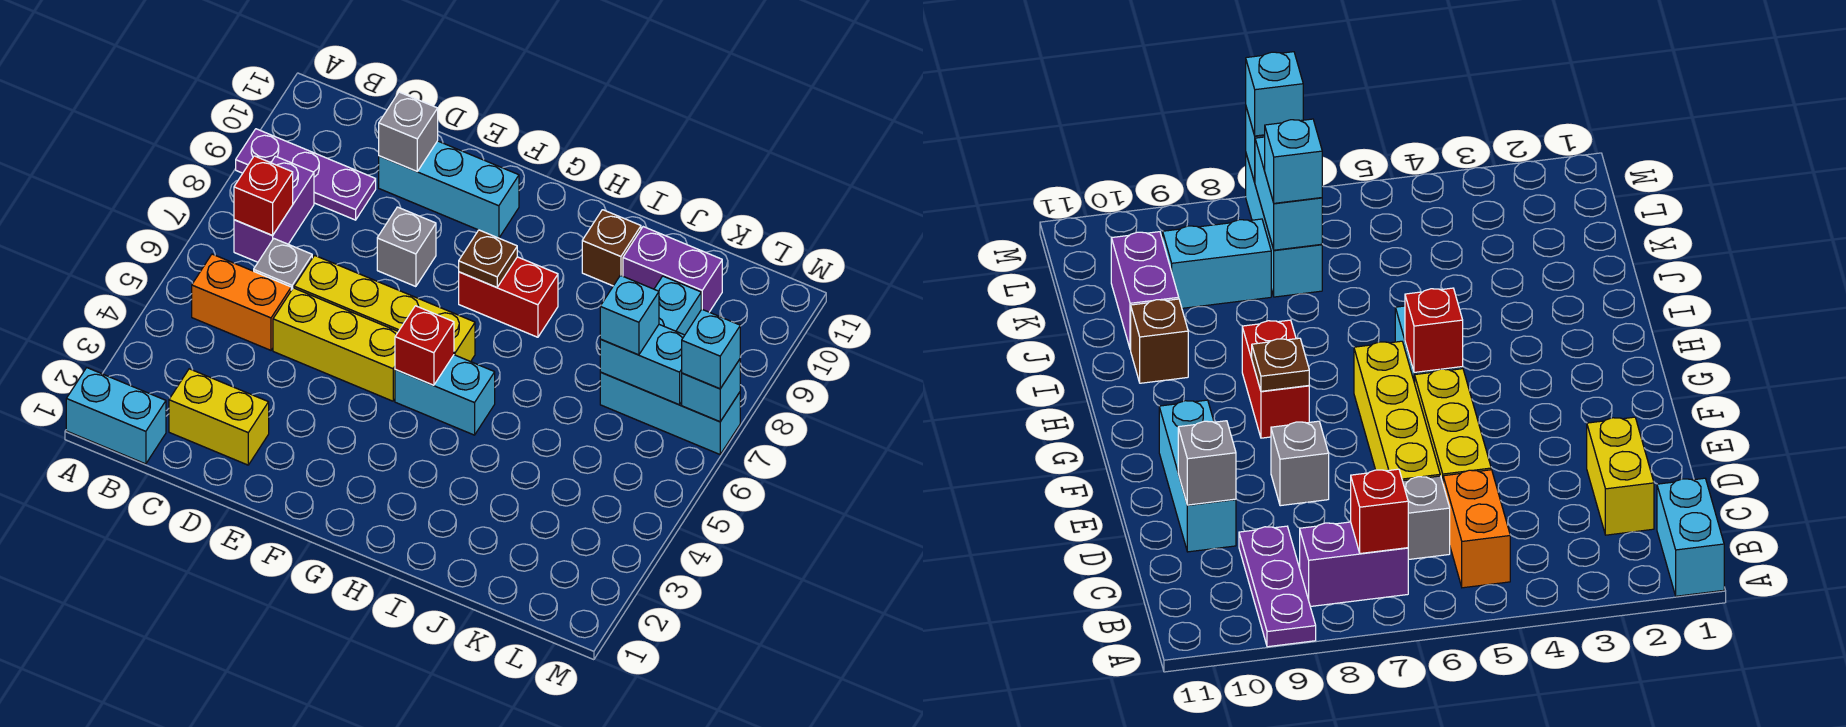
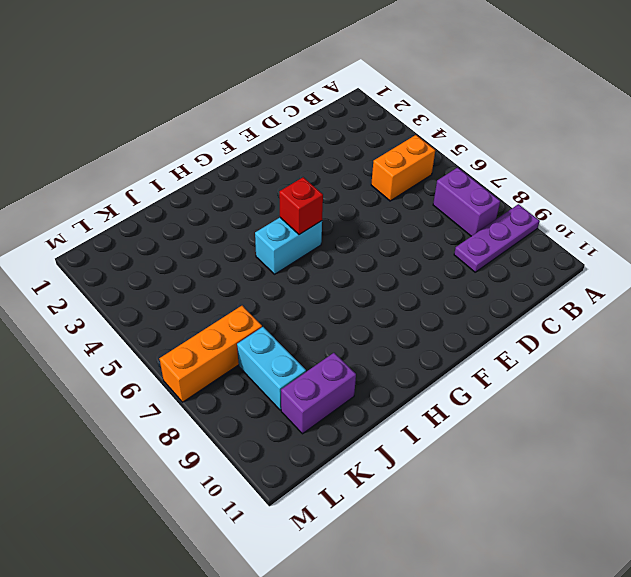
orange 1x3 brick [159,306,262,402] -> cyan 1x3 brick [600,372,740,454]
none -> cyan 1x2 brick [66,368,166,464]
none -> yellow 1x2 brick [169,369,269,465]
none -> grey 1x1 brick [254,239,312,290]

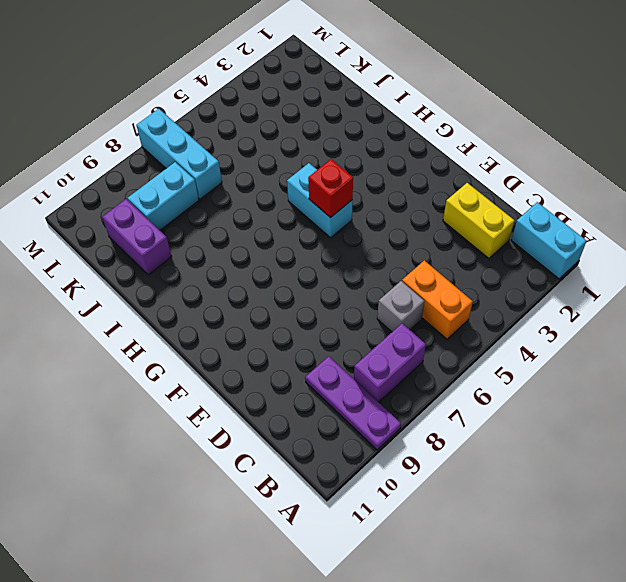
none -> yellow 1x3 brick [273,288,398,401]
none -> yellow 1x4 brick [294,255,475,362]
none -> cyan 1x3 brick [379,141,519,238]

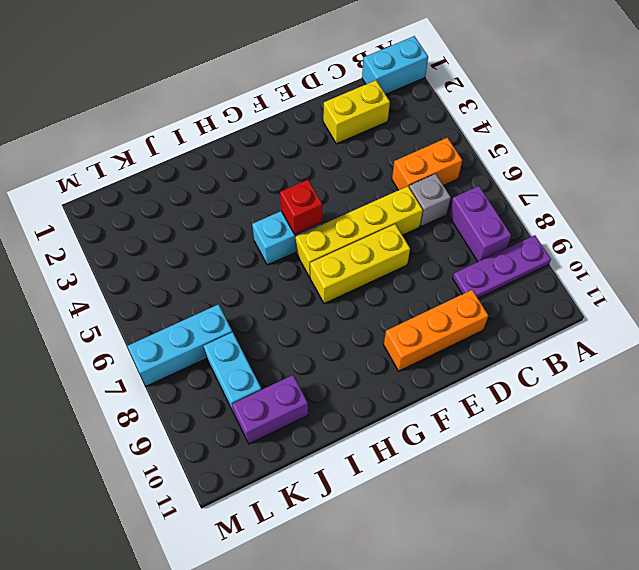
orange 1x3 brick [384,290,489,371] -> cyan 1x3 brick [379,141,519,238]
yellow 1x3 brick [310,224,410,304] -> yellow 1x3 brick moved to [273,288,398,401]
none -> grey 1x1 brick [377,207,436,287]
none -> red 1x2 brick [459,257,558,337]
none -> brown 1x1 brick [582,210,641,286]

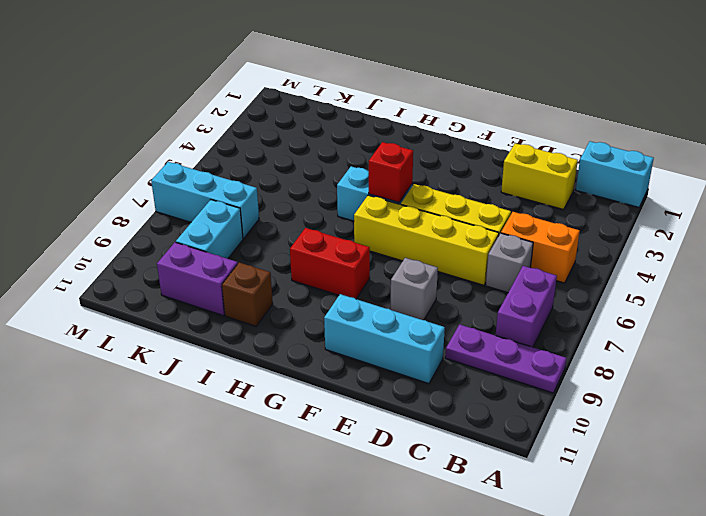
none -> red 1x1 brick [234,156,293,235]
none -> grey 1x1 brick [379,92,438,171]
none -> brown 1x1 plate [459,230,517,287]

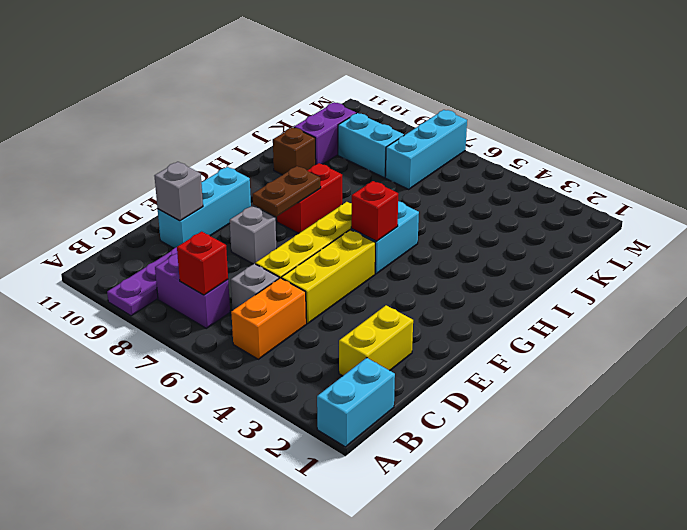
brown 1x2 plate [253,166,321,217] -> brown 1x1 plate [459,230,517,287]
none -> cyan 1x2 brick [600,325,685,405]
none -> cyan 1x1 brick [682,359,740,422]
none -> cyan 1x1 brick [600,275,659,355]

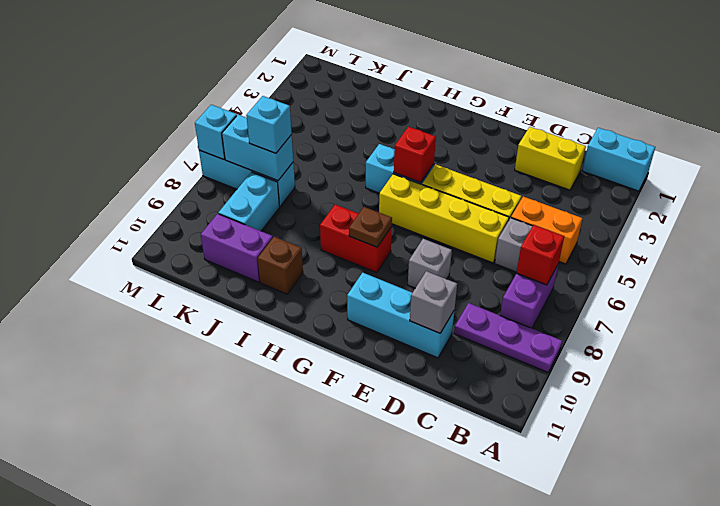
none -> cyan 1x1 brick [682,309,740,389]

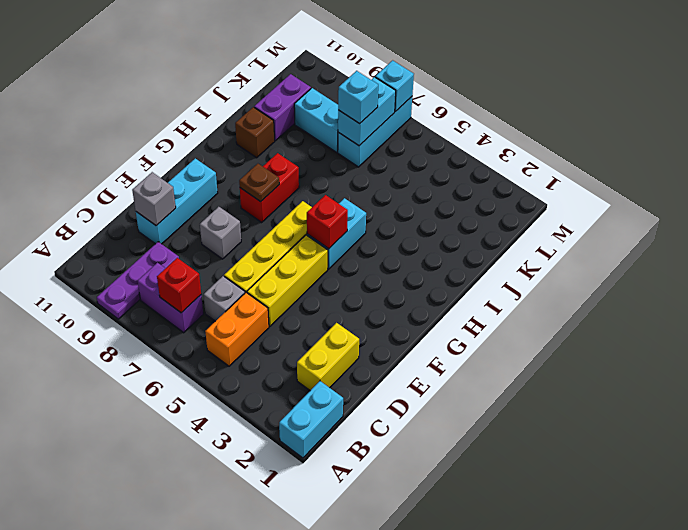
none -> cyan 1x1 brick [682,309,740,389]

